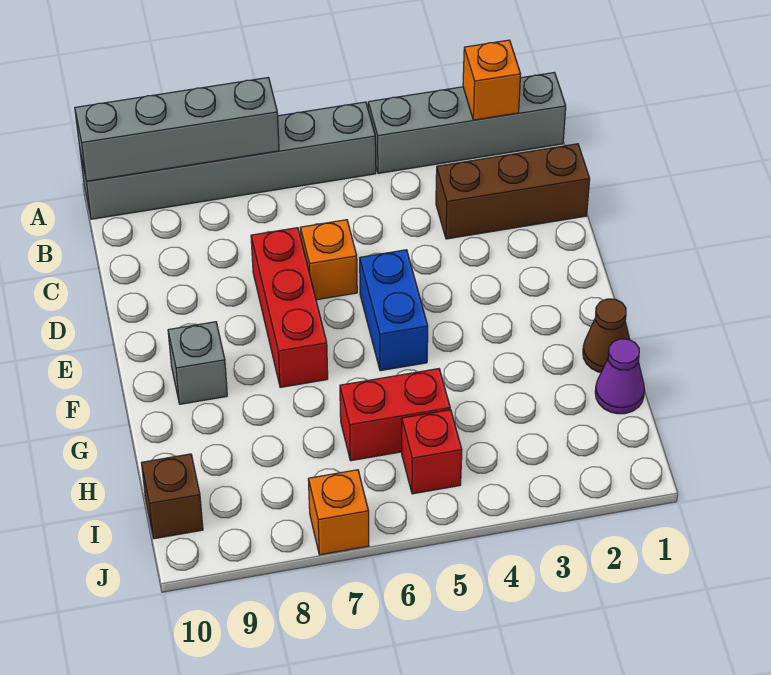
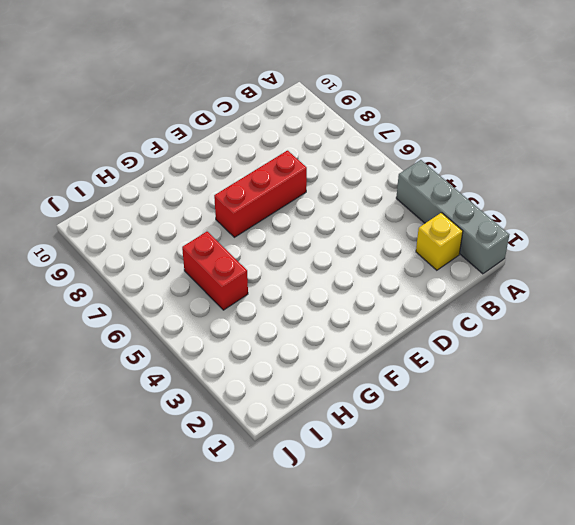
yellow 1x1 brick [416,213,463,270] -> none
none -> grey 1x6 brick [80,102,376,219]
none -> brown 1x3 brick [436,144,590,239]
none -> orange 1x1 brick [300,220,357,300]

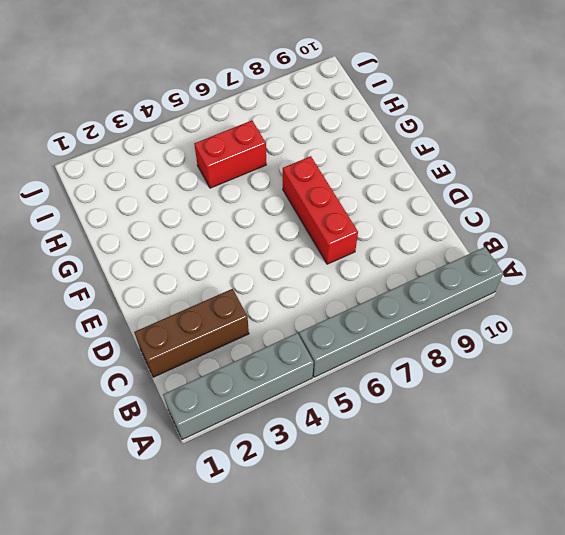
none -> orange 1x1 brick [300,220,357,300]
none -> blue 1x2 brick [360,250,428,371]
none -> grey 1x1 brick [168,322,227,404]

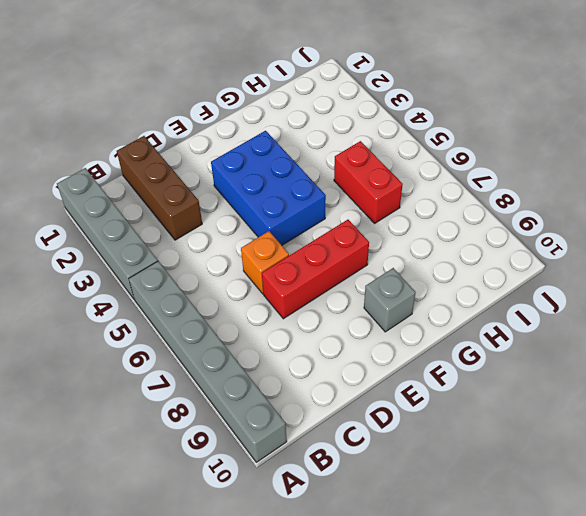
blue 2x3 brick [211,131,326,245] -> blue 1x2 brick [360,250,428,371]
none -> brown 1x1 cone [583,299,630,372]
none -> purple 1x1 cone [595,339,645,414]
none -> red 1x1 brick [402,410,462,494]

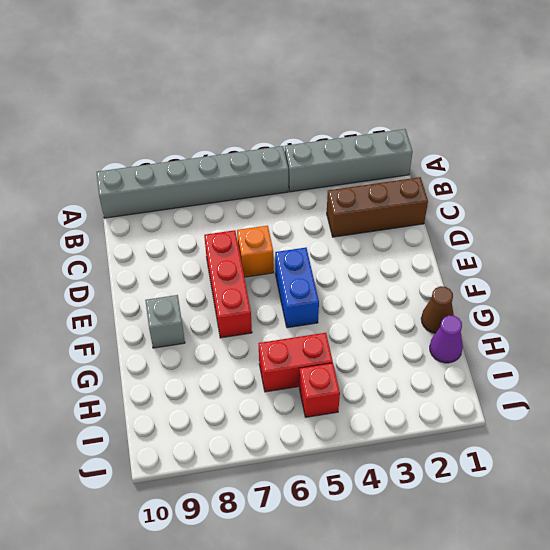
none -> brown 1x1 brick [142,454,203,539]
none -> orange 1x1 brick [308,470,369,555]
none -> orange 1x1 brick [463,40,521,120]

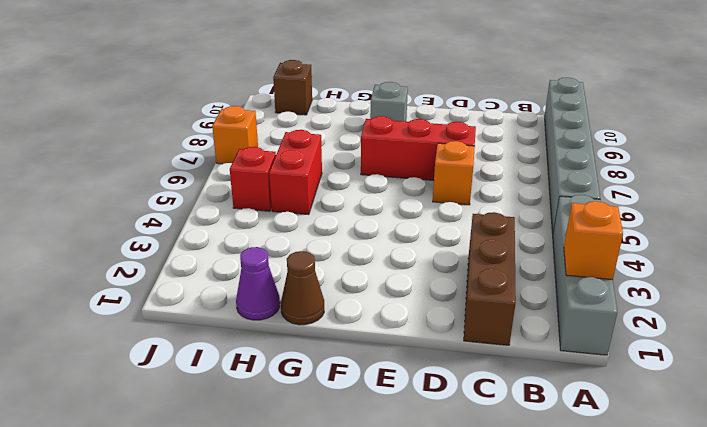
none -> blue 1x2 brick [360,250,428,371]
none -> grey 1x4 brick [75,78,279,181]

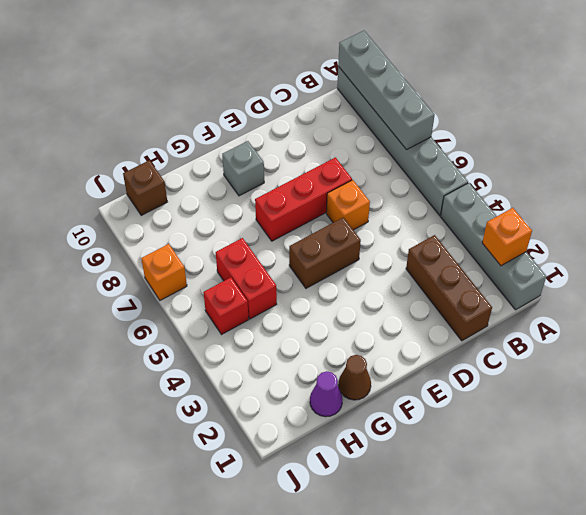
brown 1x2 brick [289,217,361,288] -> blue 1x2 brick [360,250,428,371]

